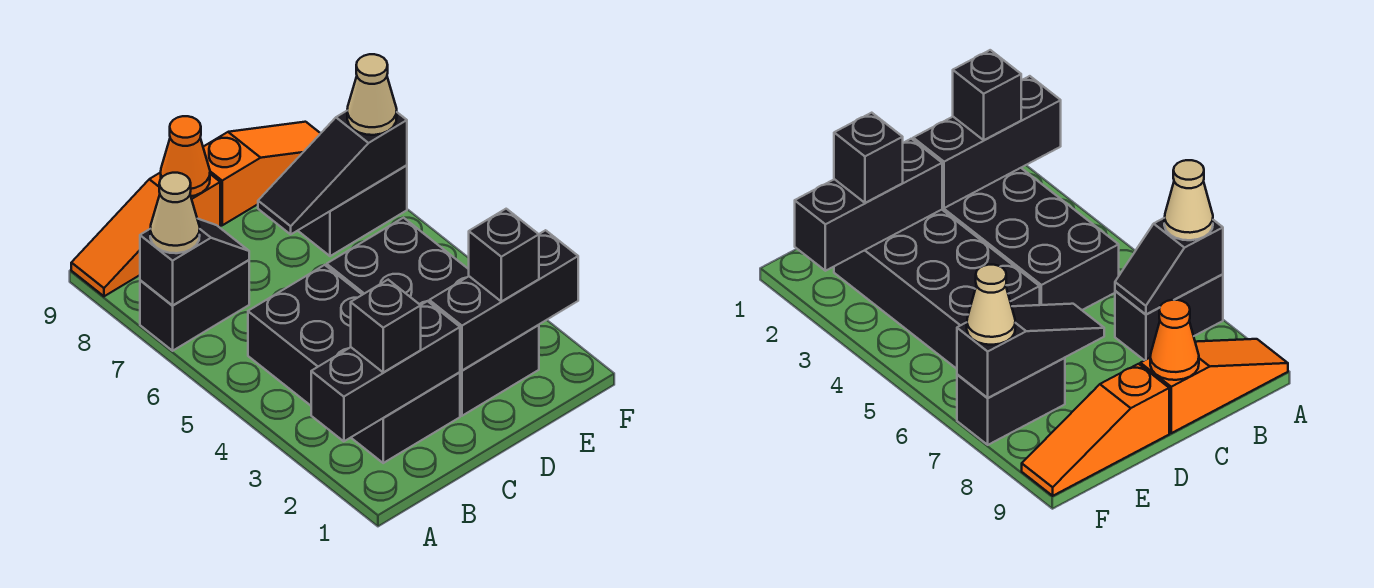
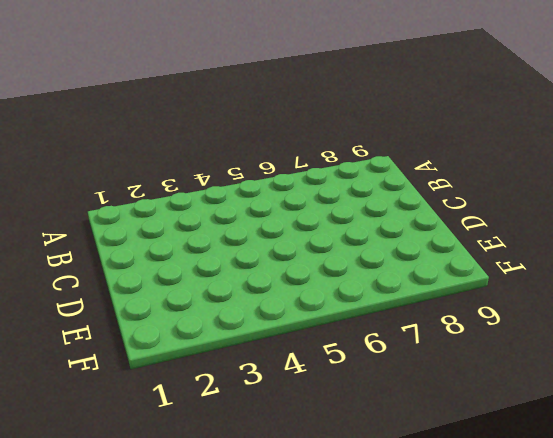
none -> black 1x2 brick [140,260,249,351]
none -> orange 1x3 slope [71,172,220,296]
none -> black 2x4 brick [248,265,460,463]

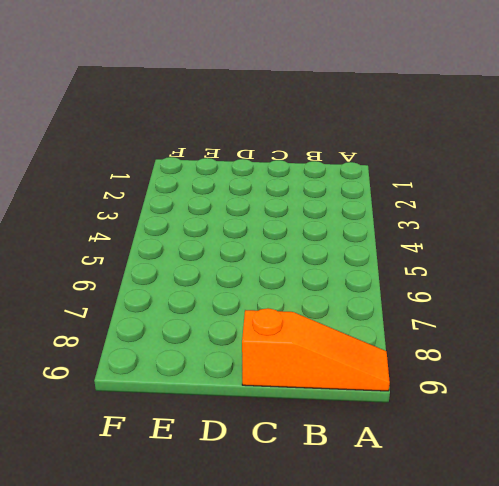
none -> black 1x2 brick [140,260,249,351]
none -> black 2x4 brick [248,265,460,463]
none -> black 2x4 brick [327,218,539,416]

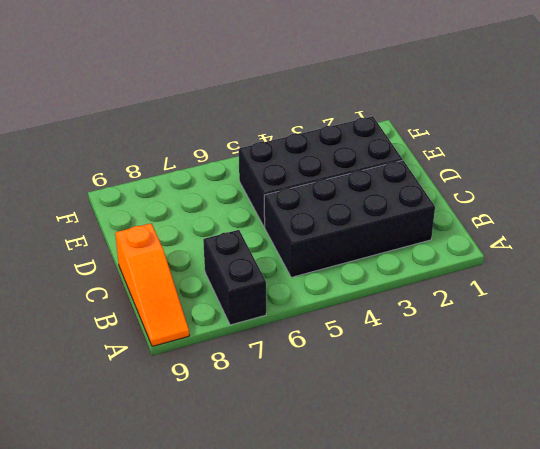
none -> orange 1x3 slope [203,122,321,225]
none -> black 1x2 brick [298,165,407,256]
none -> black 1x3 brick [311,301,460,441]

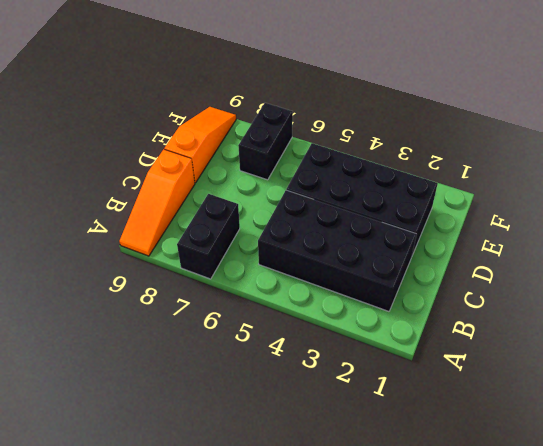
none -> black 1x3 brick [311,301,460,441]
none -> black 1x2 slope [140,219,249,305]
none -> orange 1x1 cone [161,116,210,196]

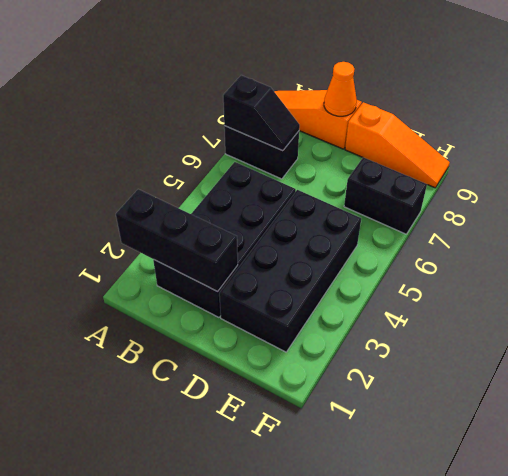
none -> black 1x3 brick [429,230,578,370]
none -> black 1x3 slope [258,111,407,234]
none -> tan 1x1 cone [150,173,200,253]

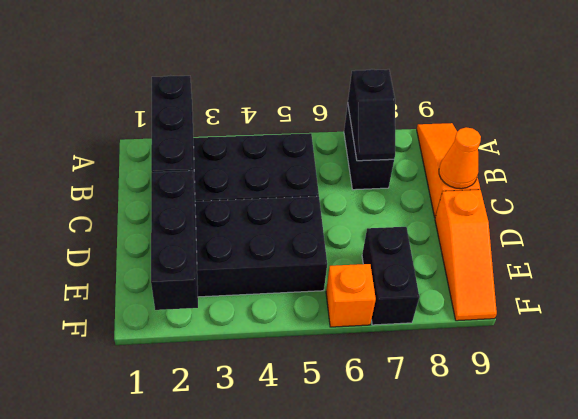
orange 1x1 brick [326,264,376,327] -> none
none -> black 1x3 slope [258,111,407,234]
none -> tan 1x1 cone [150,173,200,253]
none -> black 1x1 brick [351,280,421,373]

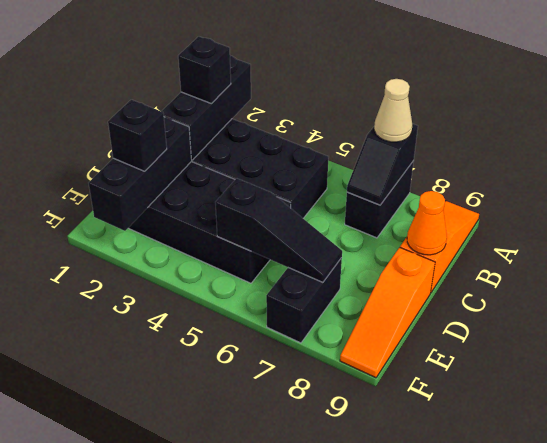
black 1x3 slope [215,178,342,282] -> black 1x3 slope turned to [258,111,407,234]
none -> tan 1x1 cone [347,54,397,135]

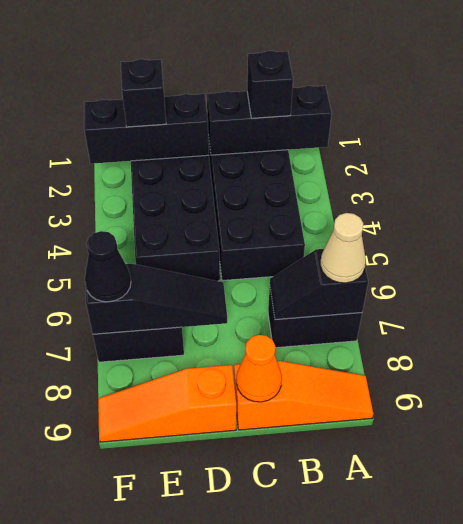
black 1x1 cone [85,231,131,302] -> tan 1x1 cone [347,54,397,135]

